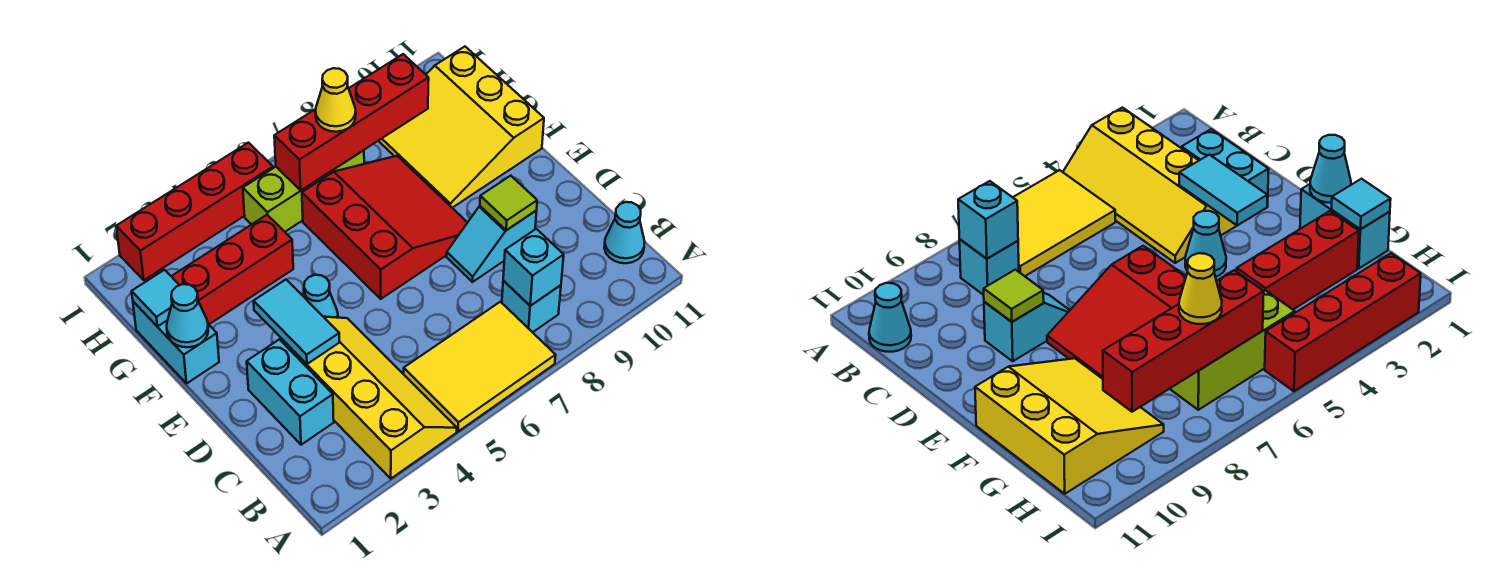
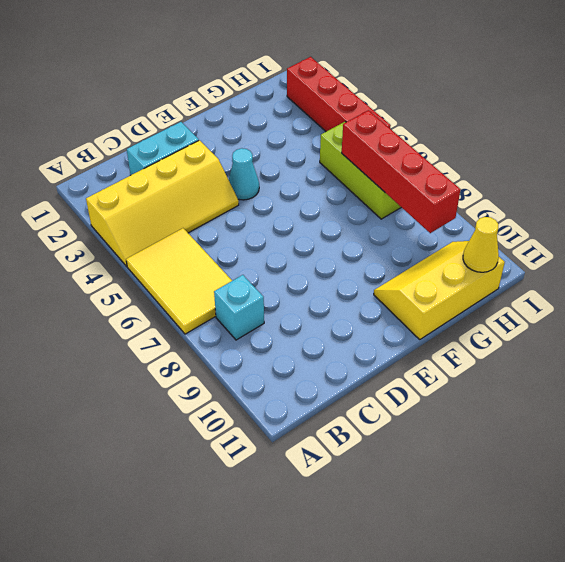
yellow 2x3 slope [374,241,505,339] -> yellow 3x3 slope [379,47,544,208]
yellow 1x1 cone [463,217,499,272] -> yellow 1x1 cone moved to [315,68,356,132]
none -> cyan 1x1 cone [604,202,645,263]
none -> cyan 1x2 slope [447,206,536,282]
none -> red 3x3 slope [302,156,468,299]

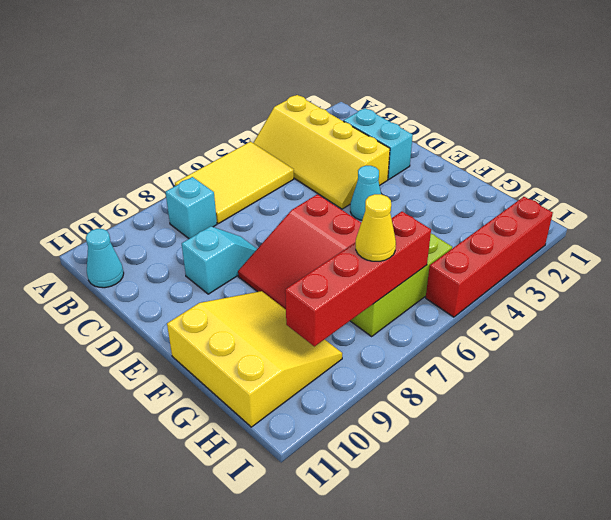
none -> cyan 1x2 brick [133,302,219,383]
none -> red 1x3 brick [171,215,293,324]
none -> cyan 1x1 brick [503,229,564,306]

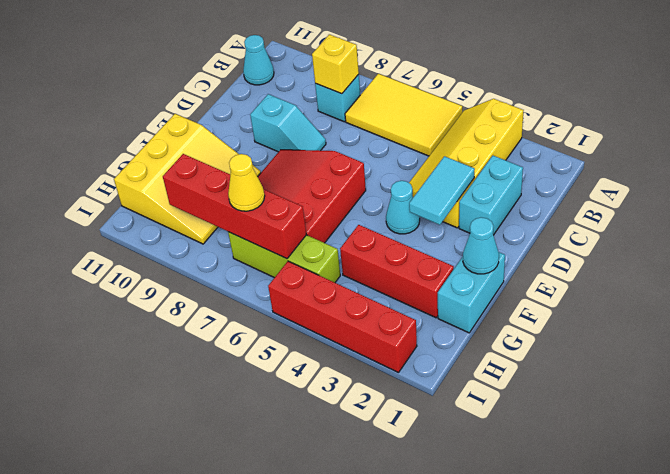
yellow 1x1 brick [312,34,359,94] -> cyan 1x1 brick [503,229,564,306]
none -> lime 1x1 tile [480,176,537,230]
none -> cyan 1x1 tile [132,270,179,326]

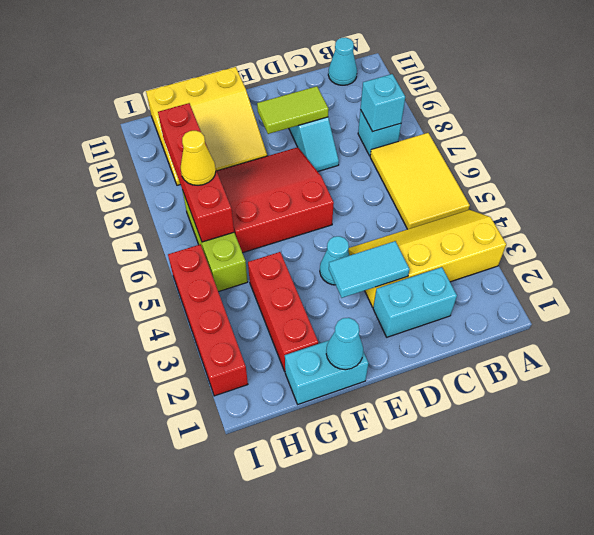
lime 1x2 tile [257,86,328,134] -> lime 1x1 tile [480,176,537,230]
none -> cyan 1x1 tile [132,270,179,326]

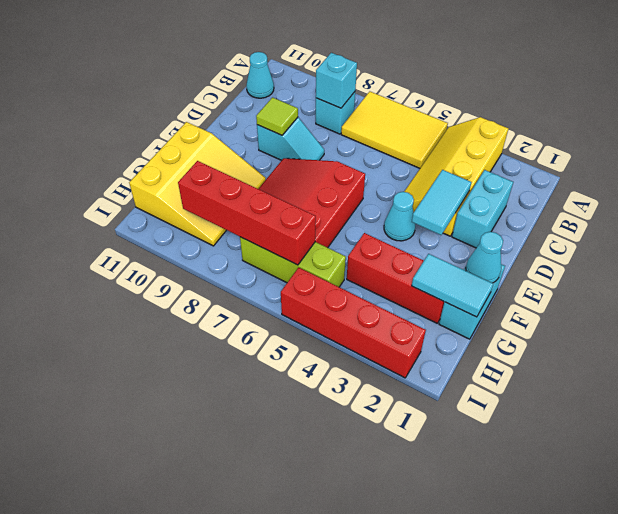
cyan 1x2 tile [412,254,493,317] -> cyan 1x1 tile [132,270,179,326]
none -> yellow 1x1 cone [315,68,356,132]

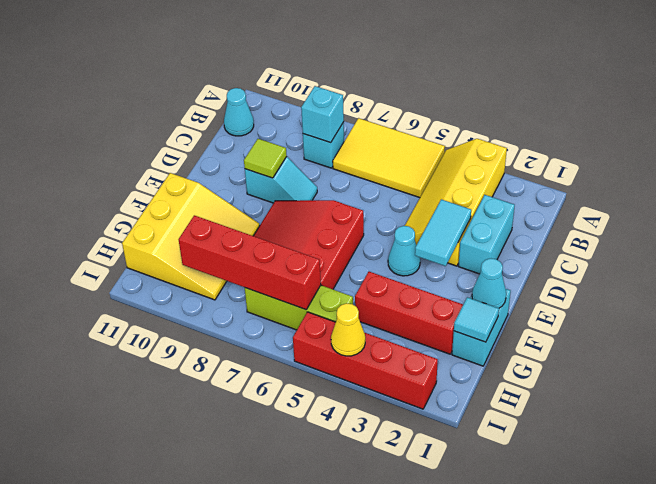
yellow 1x1 cone [331,303,365,356] -> yellow 1x1 cone moved to [315,68,356,132]

